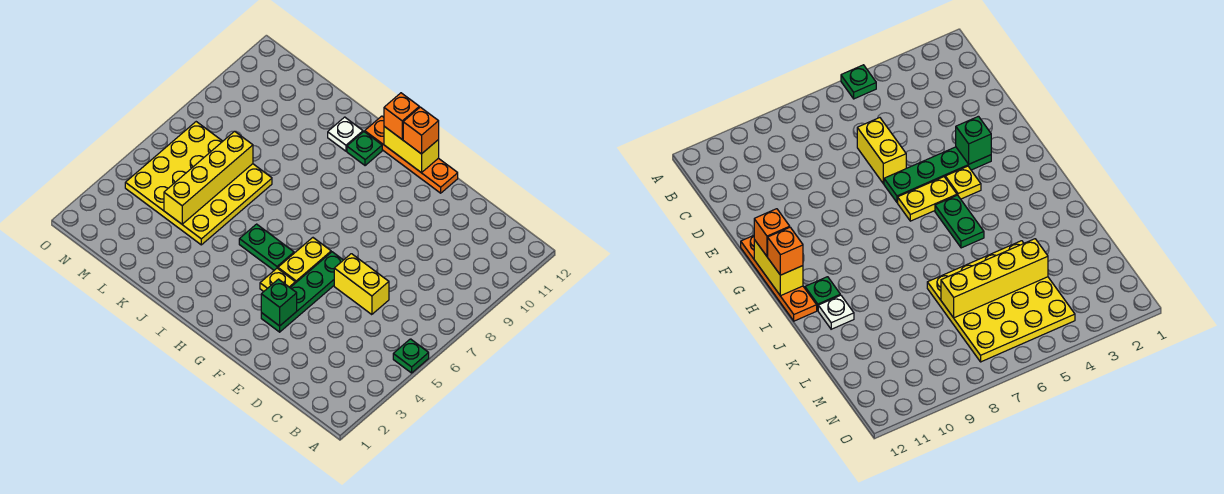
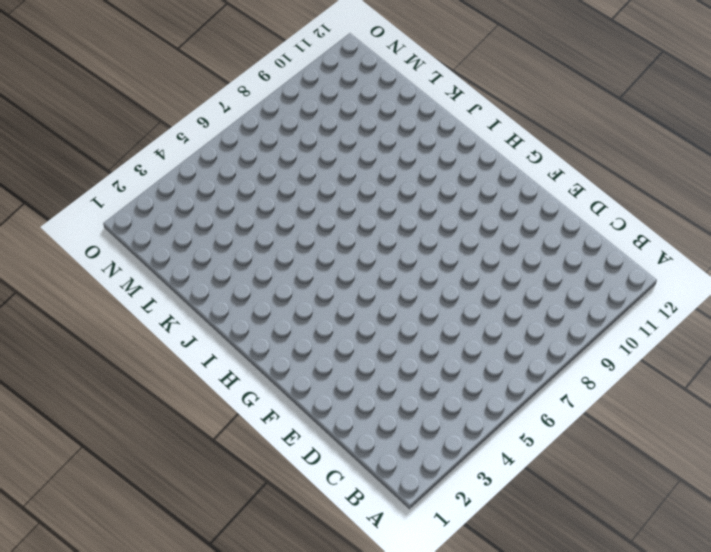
none -> green 1x1 plate [393,339,429,373]
none -> yellow 1x2 brick [334,254,389,315]
none -> green 1x4 plate [261,252,343,332]

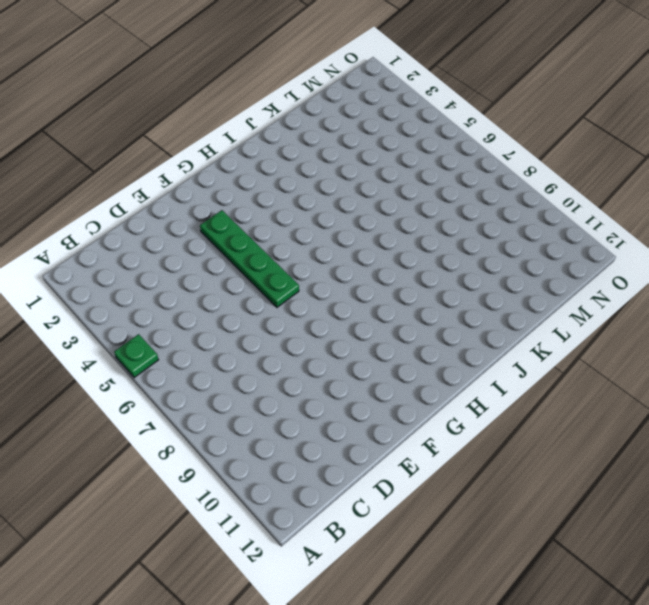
none -> yellow 1x2 brick [334,254,389,315]
none -> orange 1x4 plate [365,116,458,193]
none -> yellow 1x1 plate [260,268,295,291]

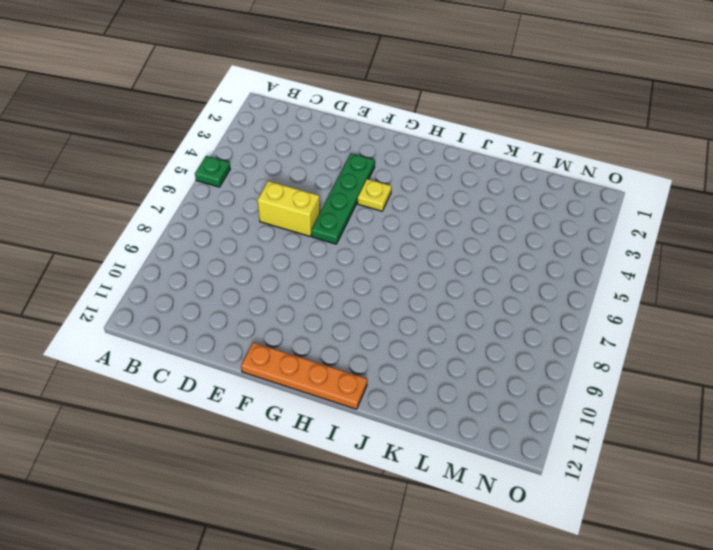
none -> yellow 1x2 plate [278,238,331,283]
none -> green 1x2 plate [239,224,294,270]
none -> green 1x1 plate [347,132,382,166]

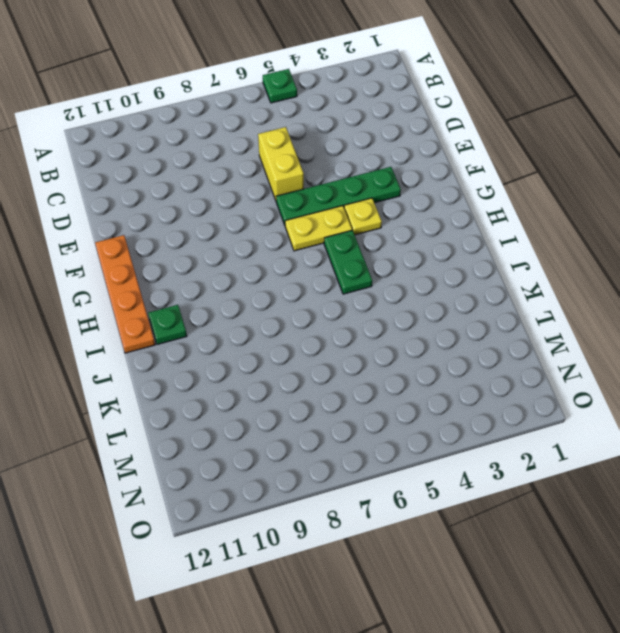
none -> white 1x1 plate [328,117,363,151]
none -> yellow 4x4 plate [125,122,272,245]
none -> green 1x1 brick [261,279,297,326]

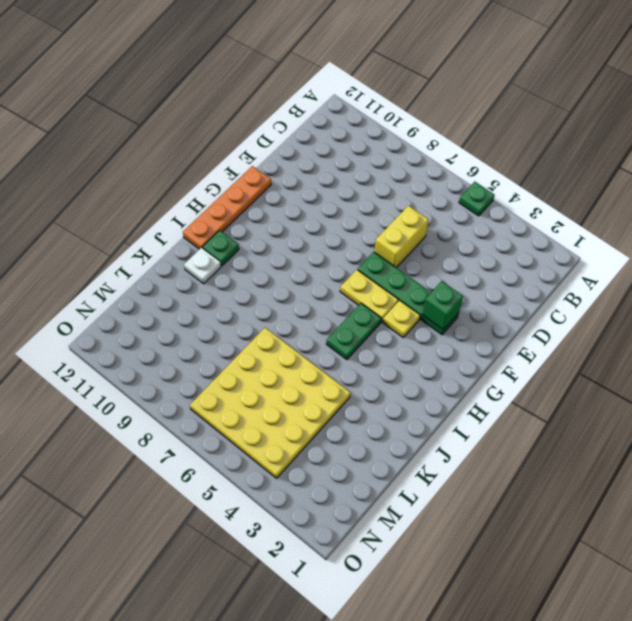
none -> yellow 1x2 brick [384,126,439,173]
none -> yellow 1x4 brick [164,131,253,224]
none -> orange 1x1 brick [403,107,439,154]

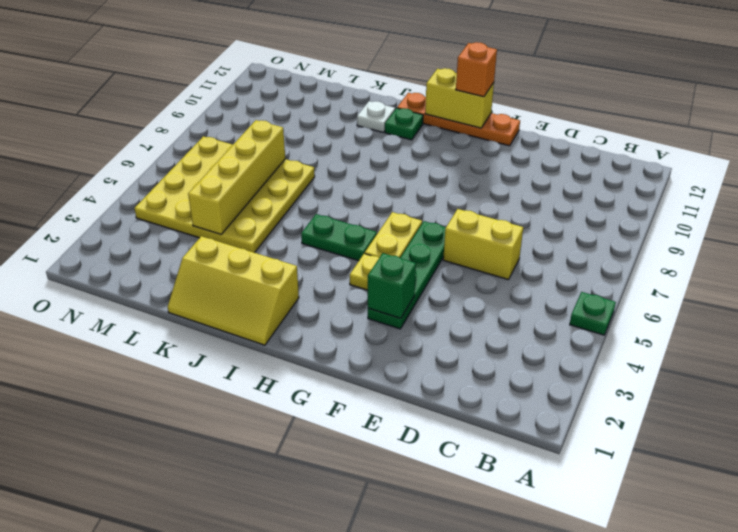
yellow 2x3 slope [168,236,299,345] -> none
none -> orange 1x1 brick [384,93,419,139]

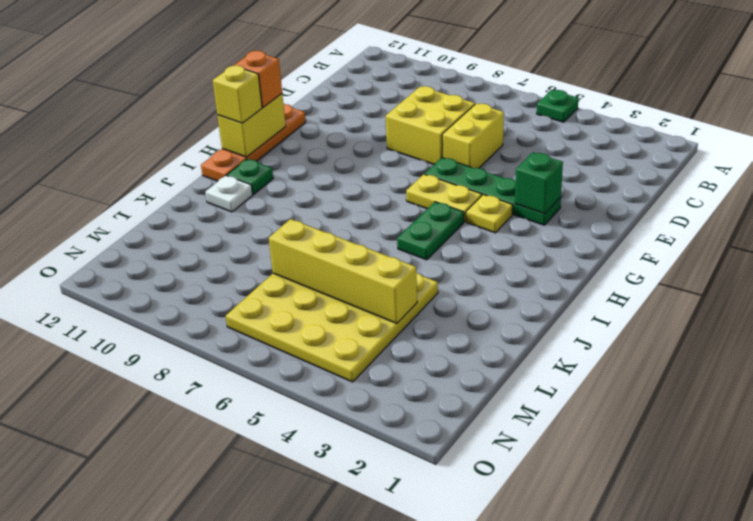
yellow 2x2 brick [386,86,475,164] -> none
yellow 1x1 brick [213,65,262,123] -> orange 1x1 brick [384,93,419,139]

